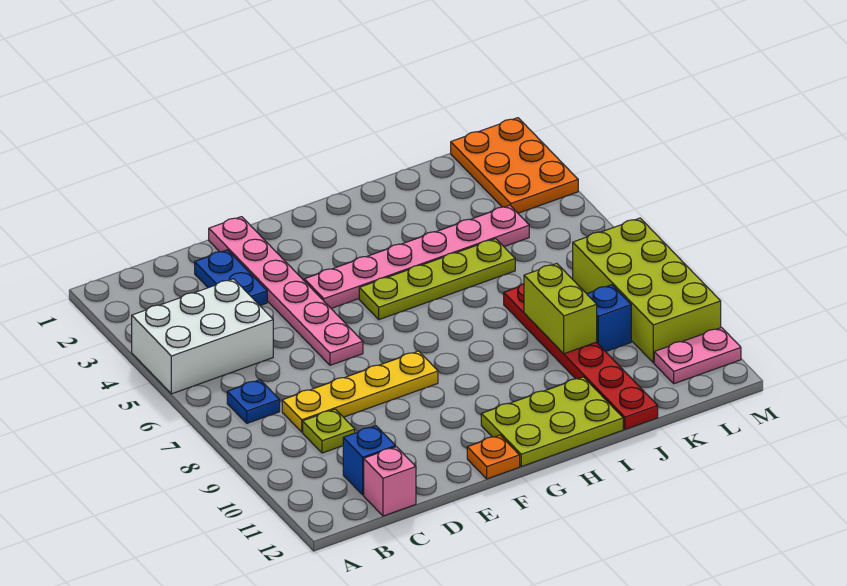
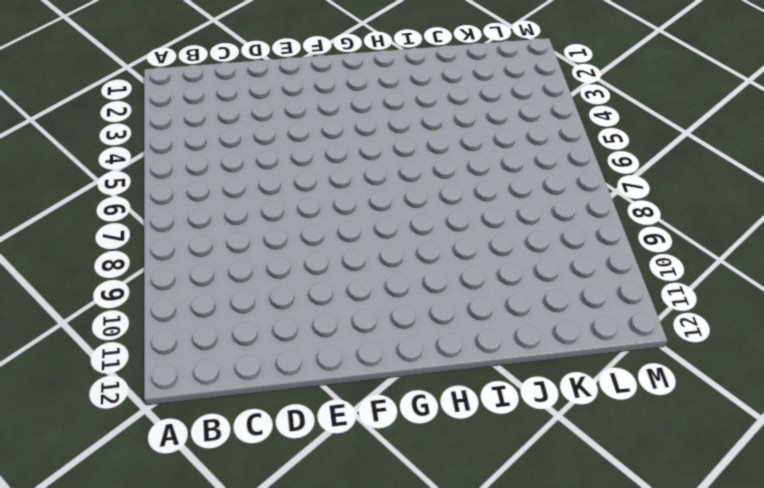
none -> white 2x3 brick [132,279,273,394]
none -> blue 1x1 plate [227,380,280,423]
none -> yellow 1x4 plate [282,351,438,432]

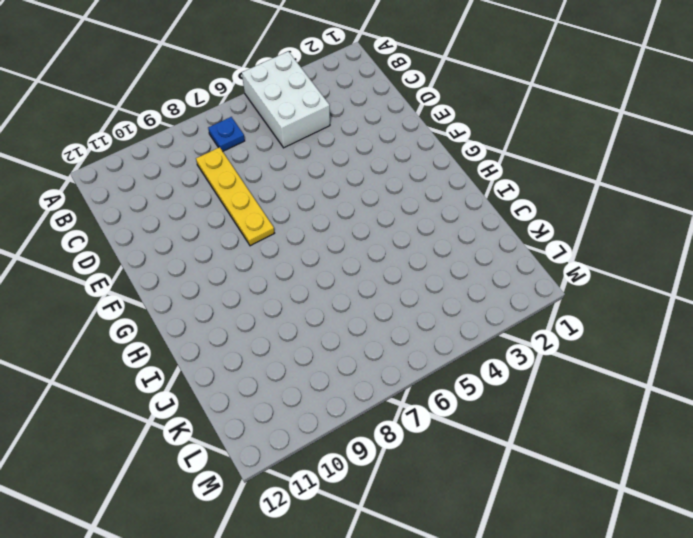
none -> lime 1x1 plate [303,409,355,453]
none -> blue 1x1 brick [343,426,396,495]
none -> pink 1x1 brick [364,447,416,516]

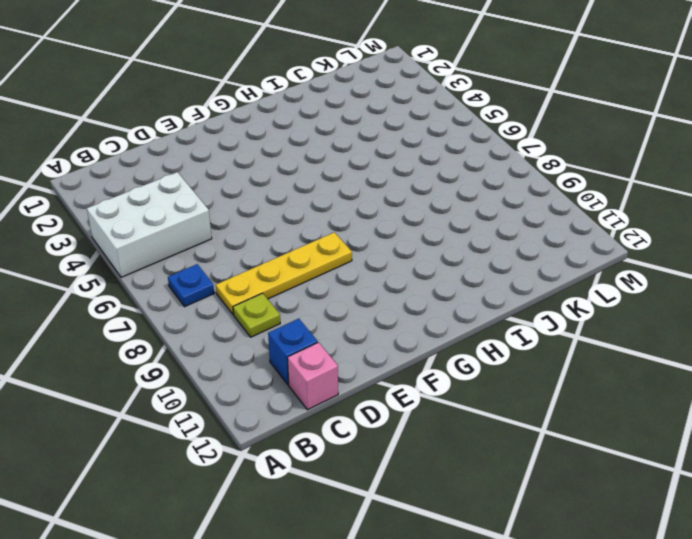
none -> blue 1x2 plate [195,250,267,306]
none -> pink 1x6 plate [209,217,363,365]
none -> pink 1x6 plate [304,205,529,308]

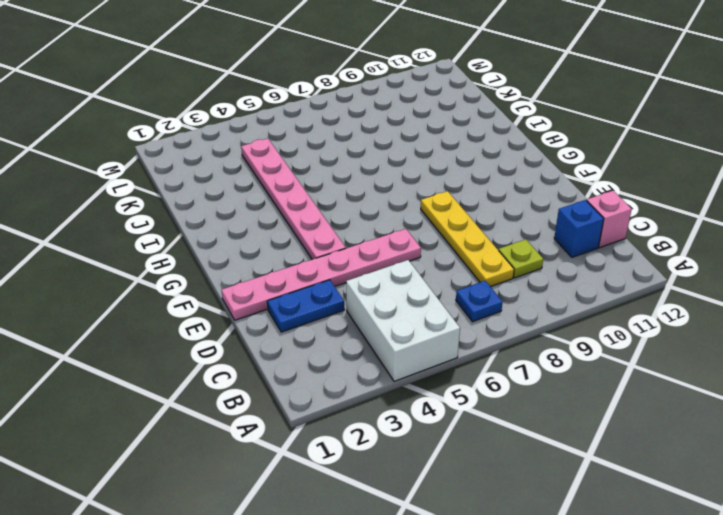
none -> orange 1x1 plate [467,435,520,479]
none -> lime 1x4 plate [359,239,515,320]
none -> lime 2x3 plate [481,377,623,467]

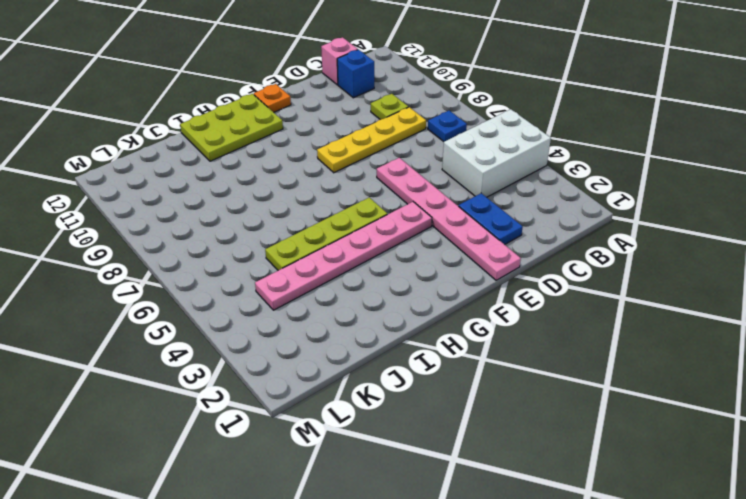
none -> red 1x6 plate [504,284,658,429]
none -> blue 1x1 brick [587,285,631,352]
none -> orange 2x3 plate [451,118,578,213]

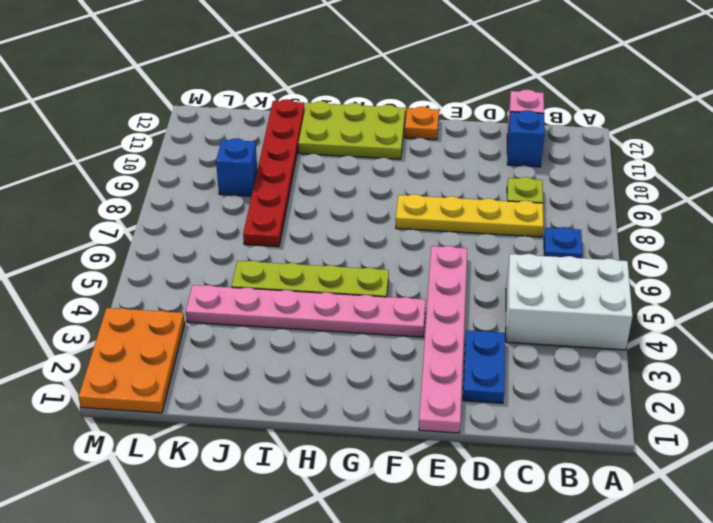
none -> lime 2x4 brick [573,218,721,363]
none -> pink 1x2 plate [654,328,741,384]
none -> lime 1x2 brick [524,263,597,354]

